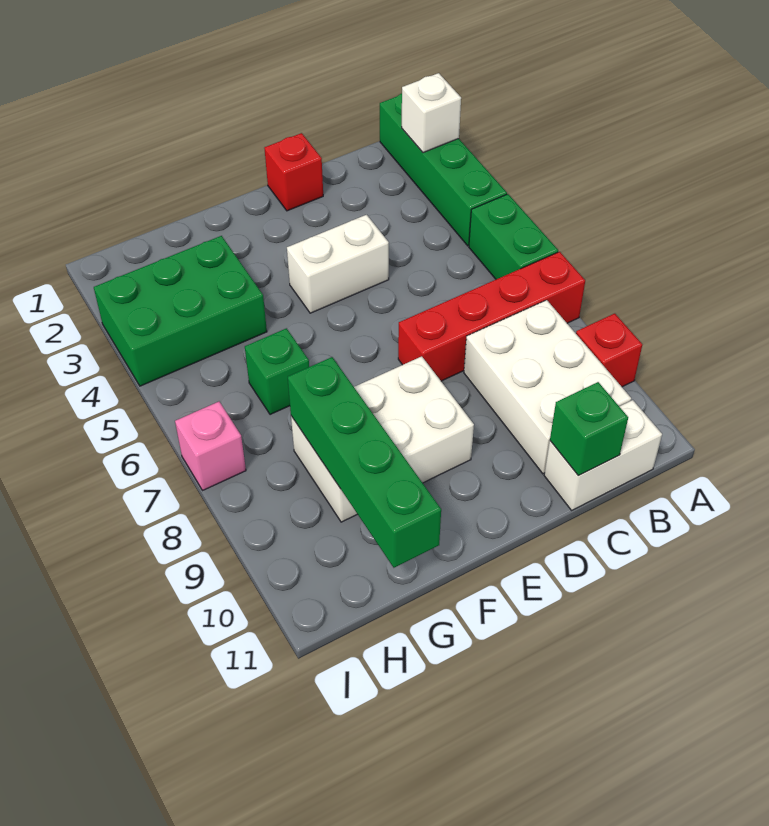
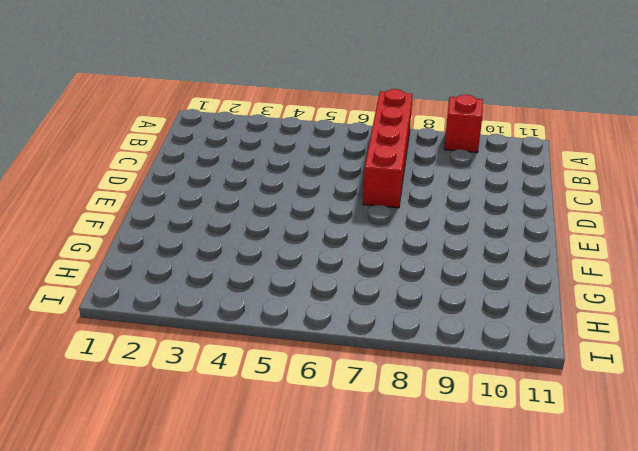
none -> green 1x4 brick [380,93,507,246]
none -> green 1x2 brick [469,194,558,279]
none -> white 2x3 brick [464,300,631,474]

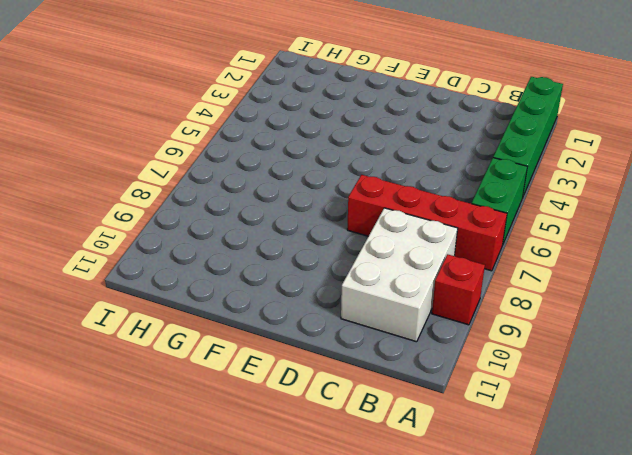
none -> white 1x2 brick [544,400,662,510]
none -> red 1x1 brick [264,133,323,211]
none -> white 1x2 brick [287,215,389,313]

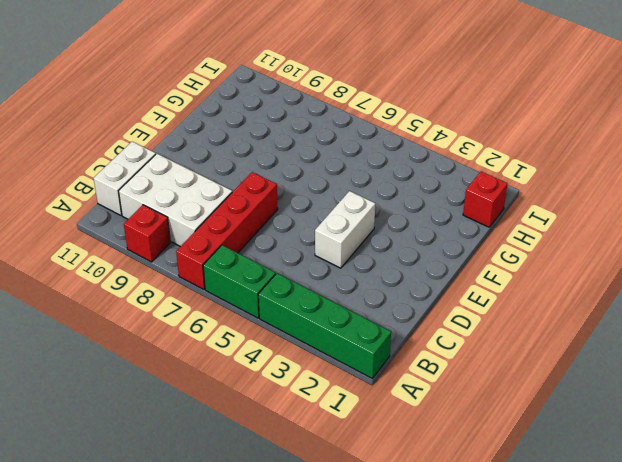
red 1x1 brick [463,171,507,227] -> red 1x1 brick moved to [264,133,323,211]
none -> white 2x3 brick [291,356,474,522]
none -> green 2x3 brick [94,236,267,386]
none -> green 1x1 brick [245,328,309,415]

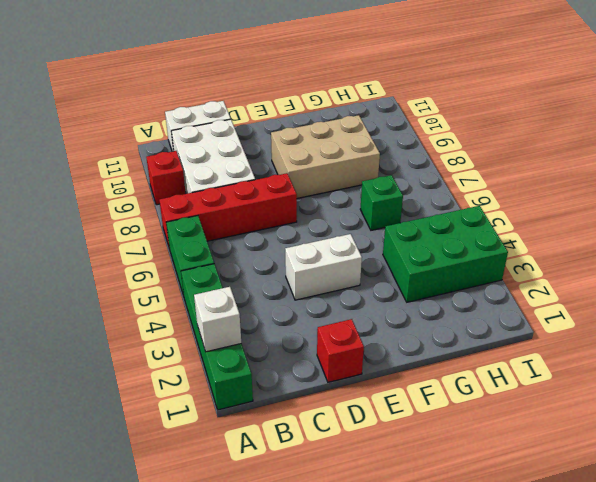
tan 2x3 brick [271,115,380,198] -> white 2x3 brick [291,356,474,522]
none -> pink 1x1 brick [175,402,246,490]
none -> green 1x1 brick [550,382,628,476]
none -> green 1x4 brick [288,357,441,568]

